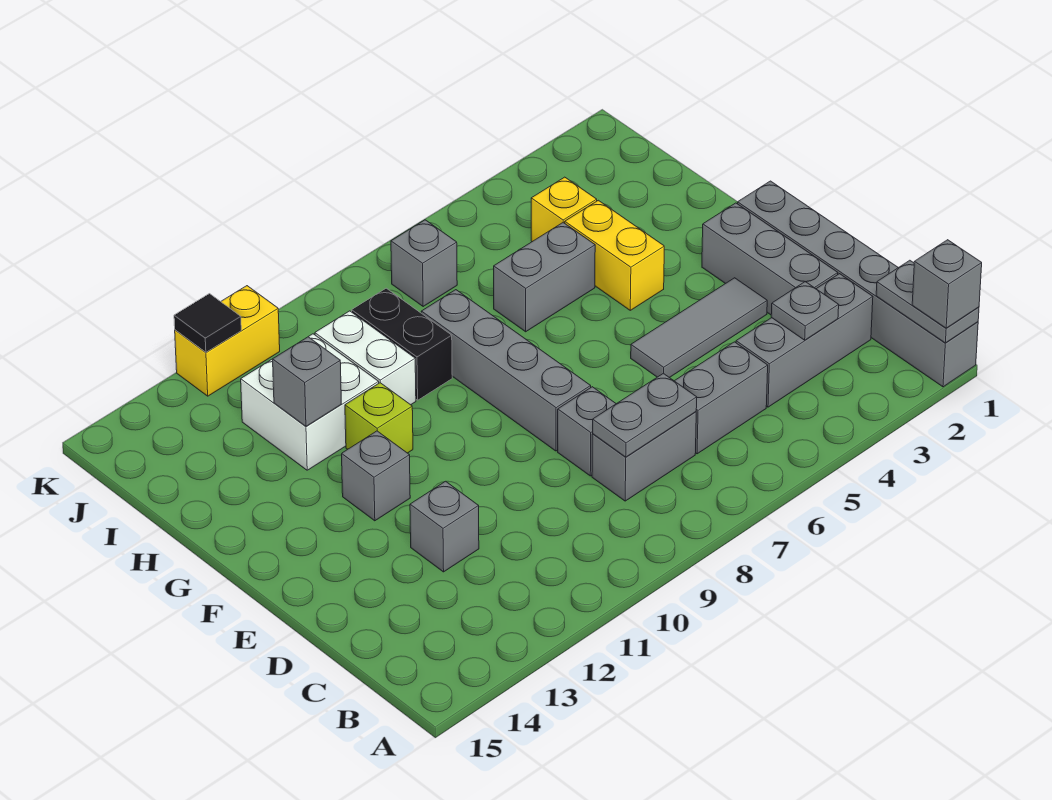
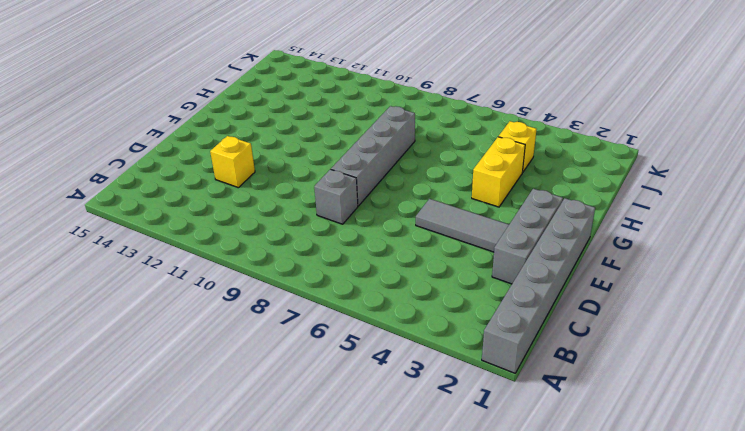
yellow 1x1 brick [210,136,255,188] -> grey 1x1 brick [410,481,479,572]
none -> grey 1x3 brick [736,274,873,407]
none -> grey 1x2 brick [675,342,768,454]
none -> grey 1x2 brick [592,412,696,501]

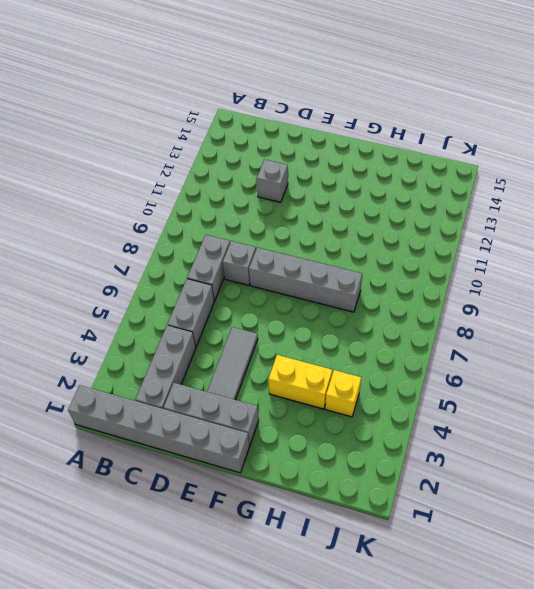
none -> grey 1x1 brick [342,431,410,521]
none -> lime 1x1 brick [345,383,413,453]
none -> grey 1x2 brick [494,223,595,332]

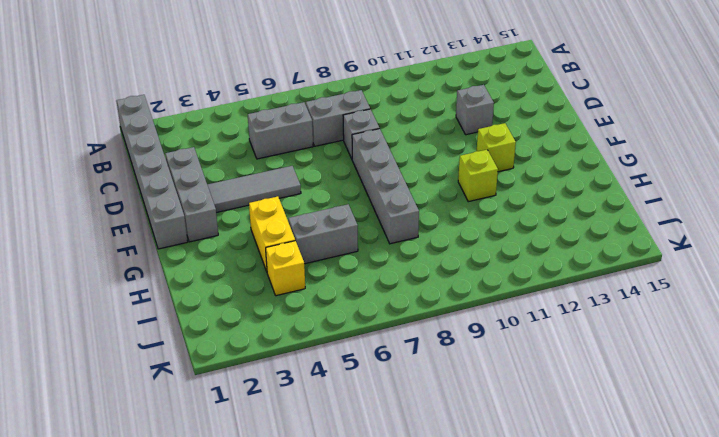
lime 1x1 brick [477,123,516,172] -> grey 1x1 brick [342,431,410,521]
none -> grey 1x3 brick [736,274,873,407]
none -> black 1x2 brick [352,288,452,400]
none -> white 1x2 brick [315,311,416,405]

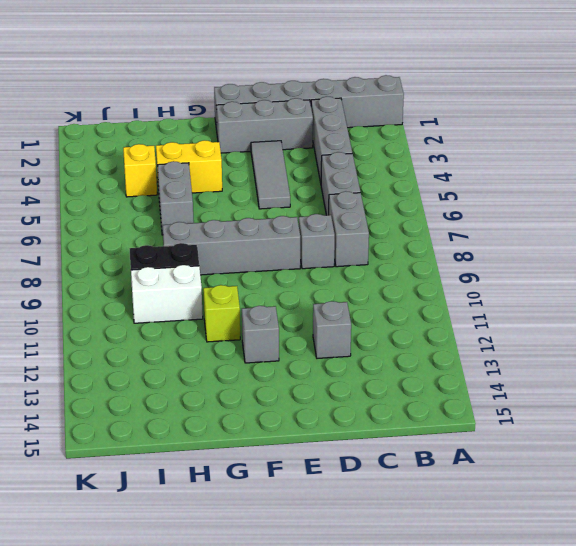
none -> white 2x2 brick [241,334,379,470]
none -> grey 1x1 brick [391,220,457,306]
none -> yellow 1x2 brick [175,286,280,396]

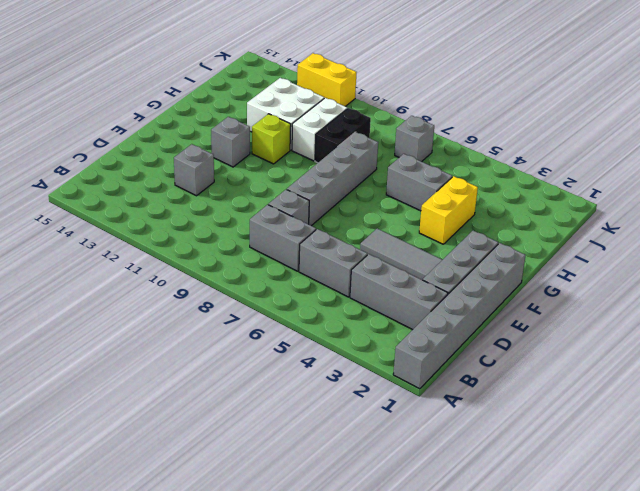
none -> yellow 1x1 brick [531,177,597,242]
none -> grey 1x2 plate [876,260,979,343]
none -> grey 1x1 plate [771,282,839,340]

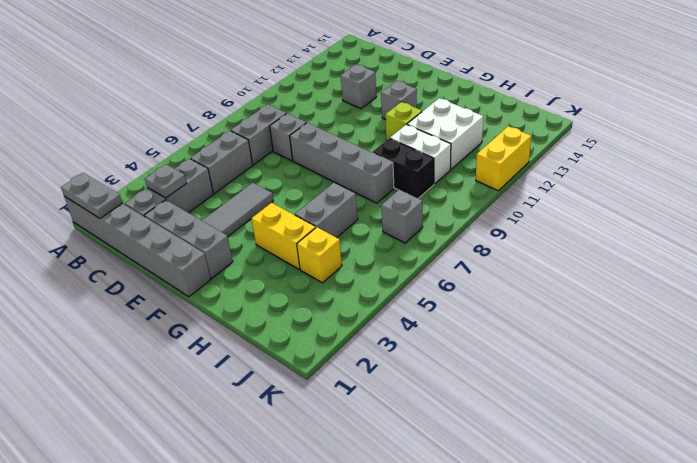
none -> grey 1x2 plate [593,373,697,457]
none -> grey 1x1 brick [273,337,341,426]
none -> black 1x1 tile [174,294,241,352]

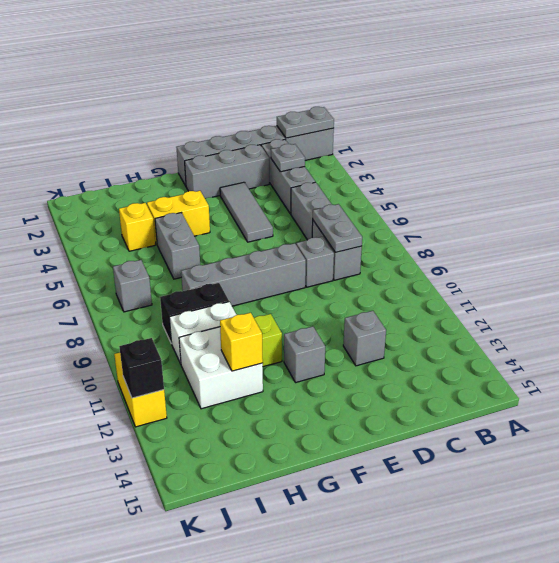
yellow 1x1 brick [220,313,263,371] -> grey 1x1 brick [273,337,341,426]
black 1x1 brick [119,338,164,398] -> black 1x1 tile [174,294,241,352]
none -> grey 1x1 brick [912,240,982,328]

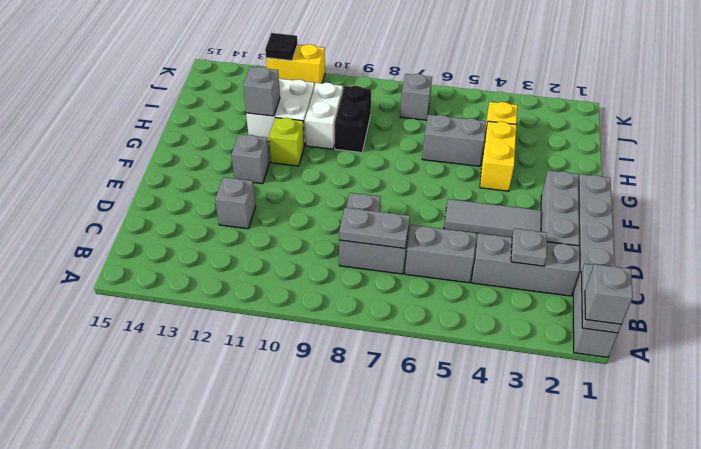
none -> grey 1x4 brick [421,290,591,451]

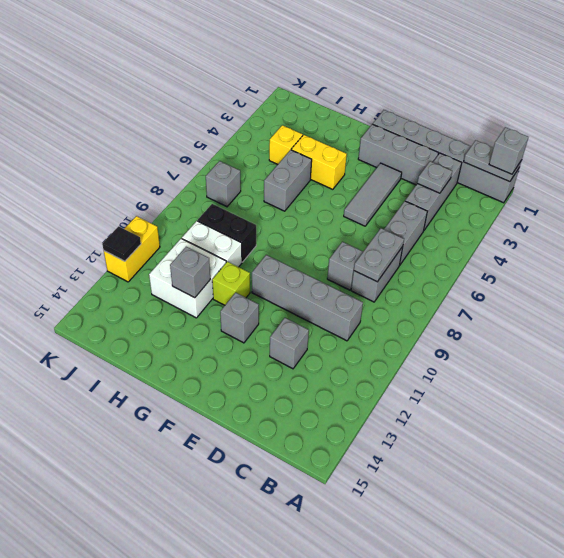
grey 1x4 brick [252,255,363,341] -> grey 1x4 brick moved to [421,290,591,451]

